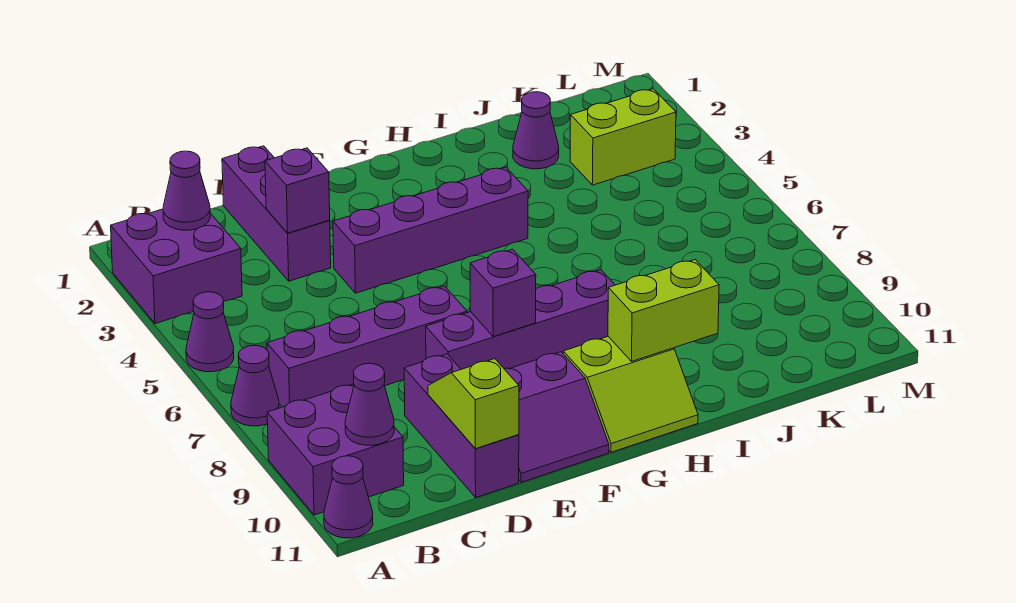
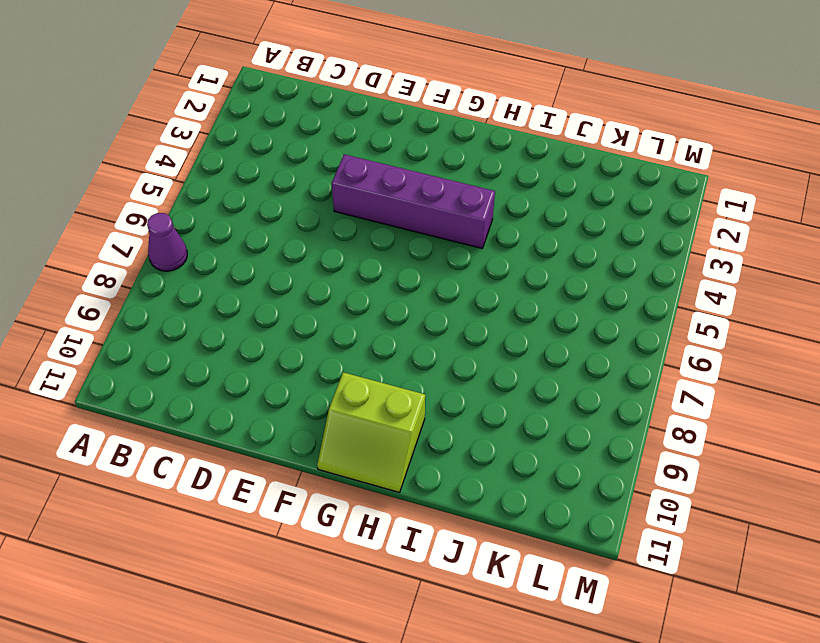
none -> purple 2x2 brick [111,209,242,324]
none -> purple 1x1 cone [186,292,234,372]
none -> purple 2x2 brick [267,384,404,515]

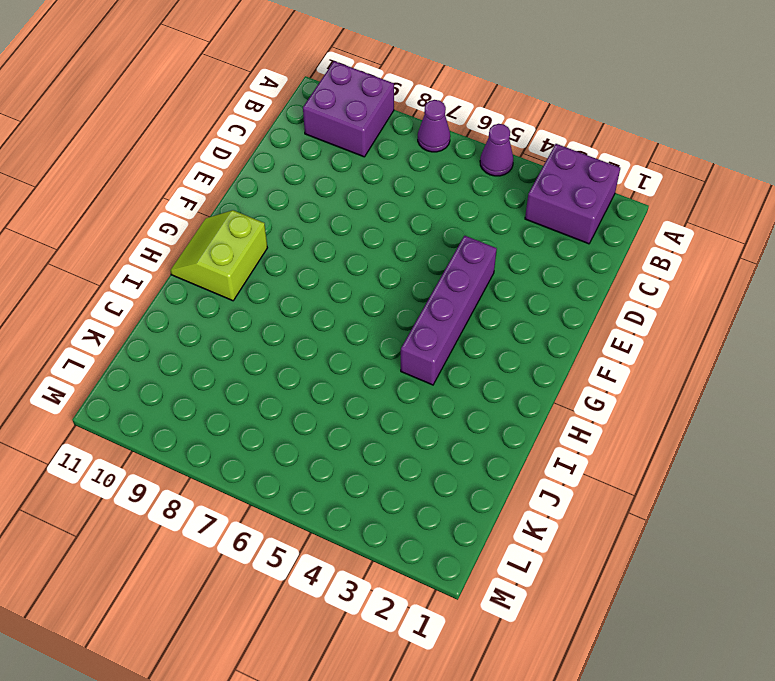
none -> purple 1x1 cone [324,456,373,538]
none -> purple 1x4 brick [267,286,467,407]
none -> purple 1x3 brick [222,146,331,281]

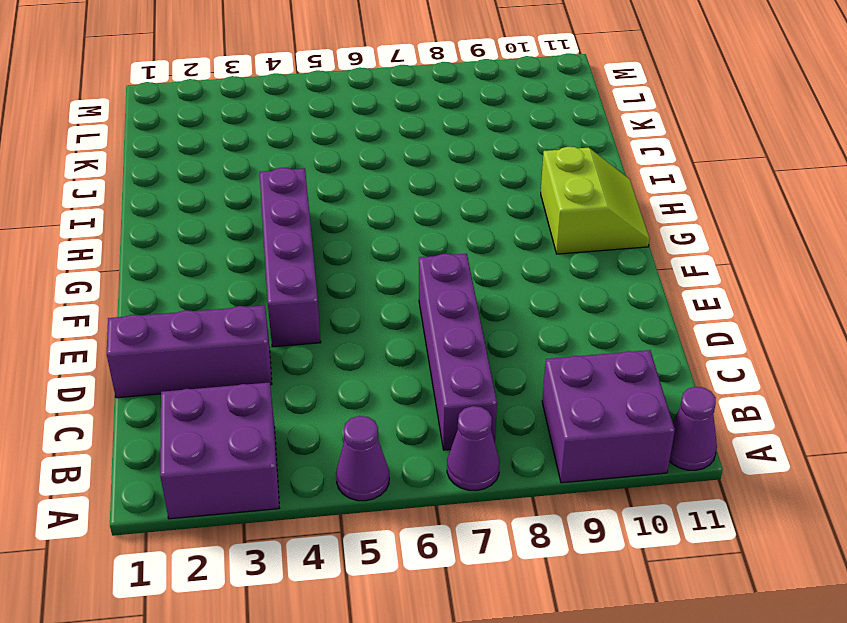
none -> purple 1x3 brick [404,354,519,497]
none -> purple 1x4 brick [426,270,615,369]
none -> purple 2x2 slope [505,352,609,482]

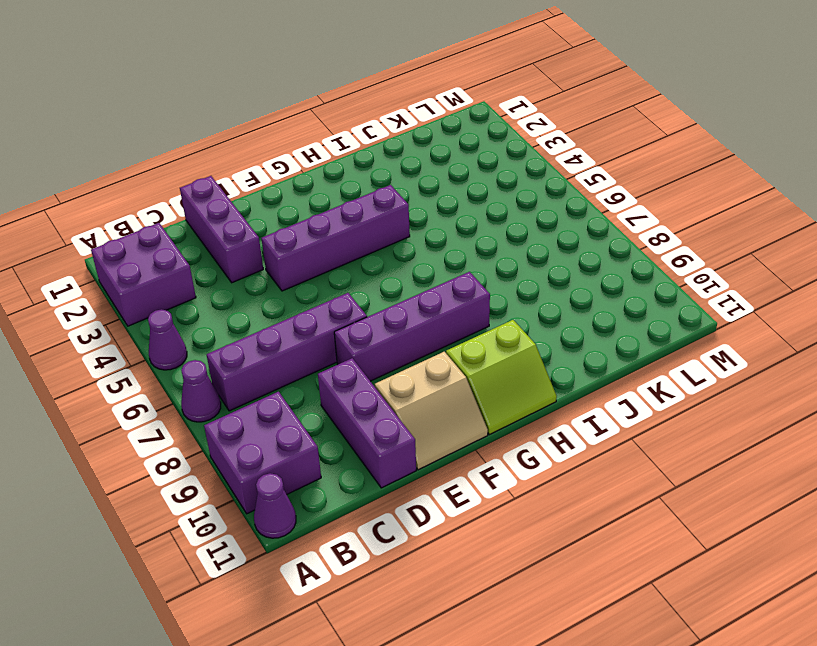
tan 2x2 slope [375,352,488,470] -> purple 2x2 slope [505,352,609,482]
none -> purple 1x1 cone [513,92,559,169]
none -> lime 1x2 brick [570,89,676,185]
none -> purple 1x1 cone [163,151,210,230]

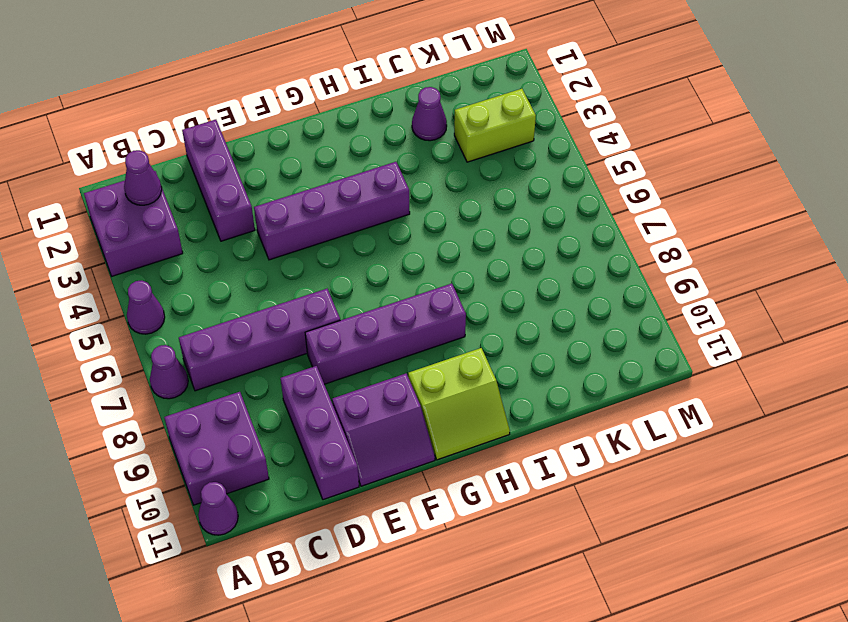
none -> purple 1x1 cone [345,363,394,445]
none -> purple 1x1 brick [265,148,330,233]
none -> lime 1x2 slope [428,359,519,449]

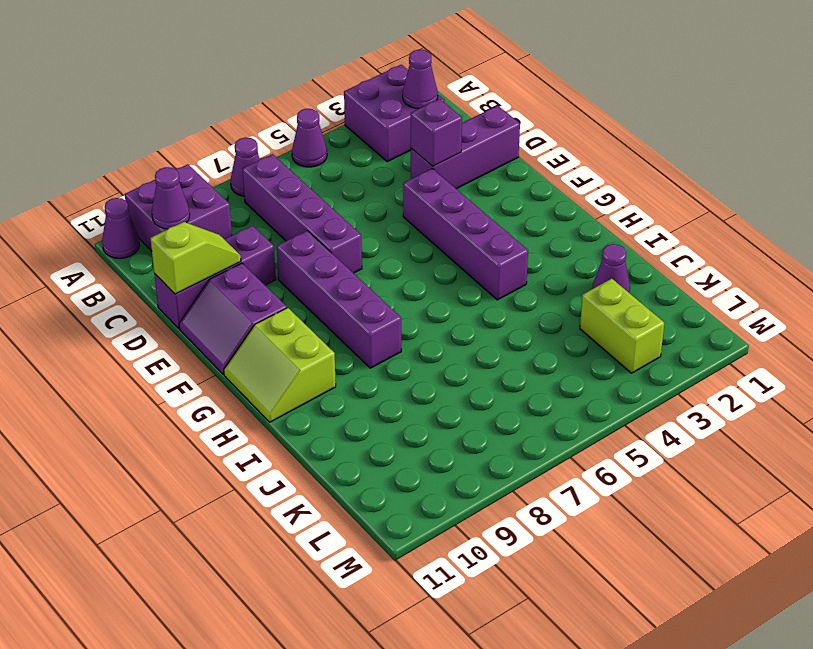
none -> purple 1x1 brick [470,249,536,337]
none -> lime 1x2 brick [608,260,719,362]

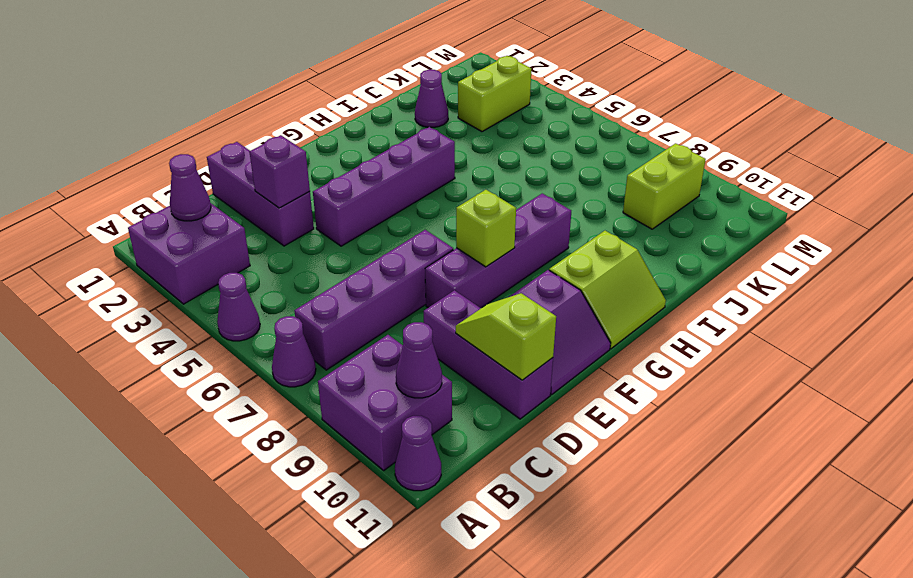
lime 1x1 brick [456,190,516,267] -> purple 1x1 brick [470,249,536,337]
lime 1x2 brick [623,143,706,229] -> lime 1x2 brick moved to [608,260,719,362]

